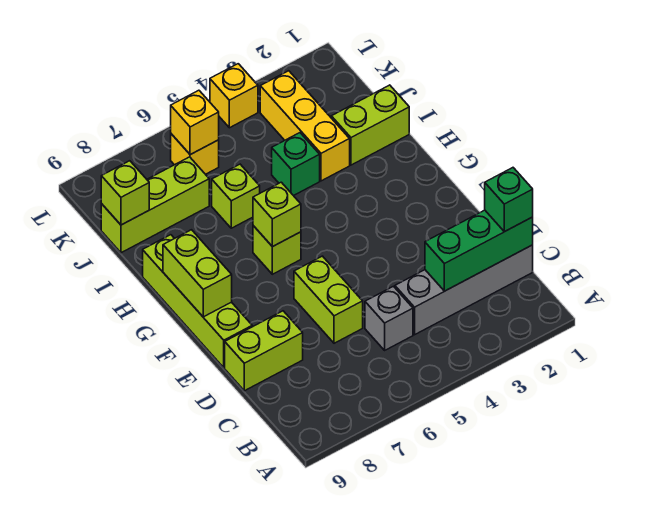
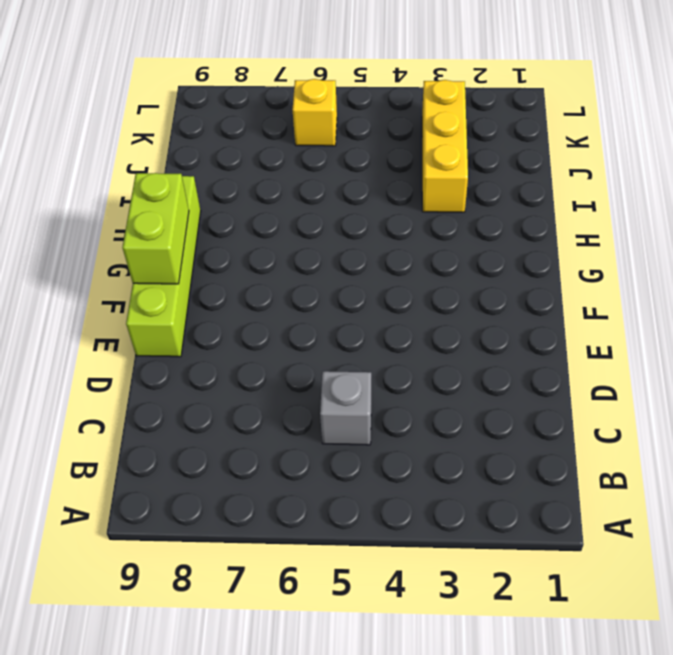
none -> grey 1x4 brick [395,245,533,335]
none -> lime 1x2 brick [294,256,363,343]
none -> lime 1x2 brick [225,311,303,391]

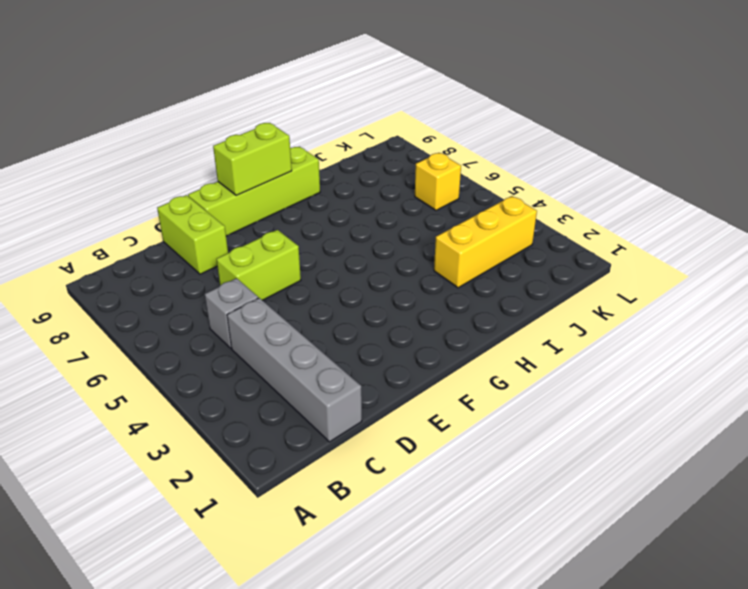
none -> lime 1x1 brick [253,226,301,274]
none -> lime 1x2 brick [331,85,409,165]
none -> green 1x1 brick [272,133,320,196]

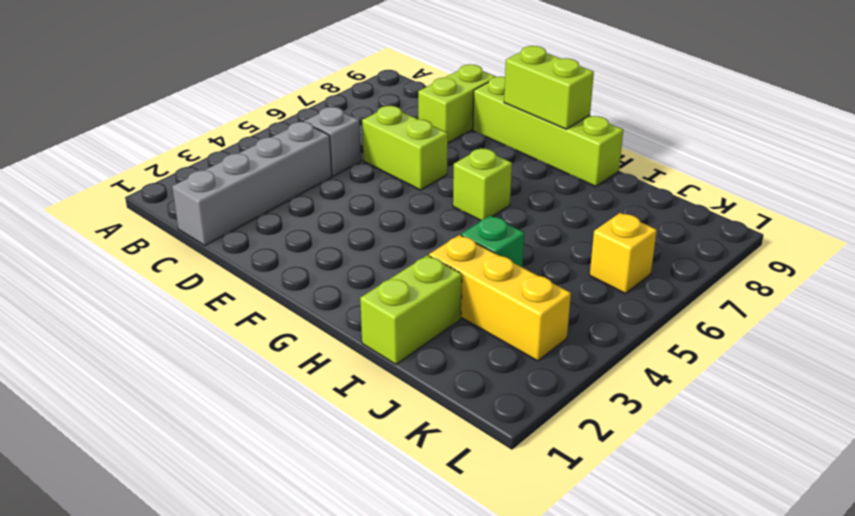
none -> lime 1x1 brick [212,164,260,228]
none -> lime 1x3 brick [101,157,209,253]
none -> yellow 1x1 brick [210,64,258,128]

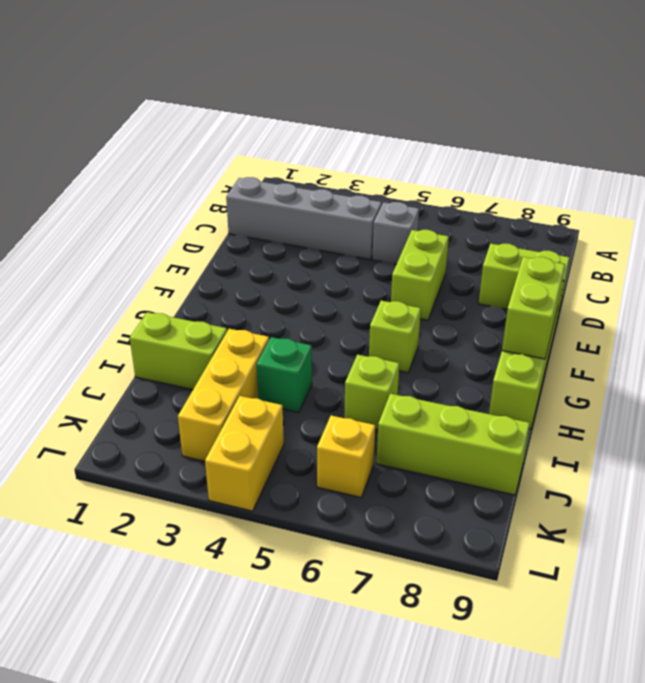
yellow 1x2 brick [205,396,284,511] -> yellow 1x1 brick [210,64,258,128]
none -> green 1x3 brick [425,210,533,291]
none -> lime 1x1 brick [253,182,301,247]
none -> lime 1x1 brick [101,161,149,225]

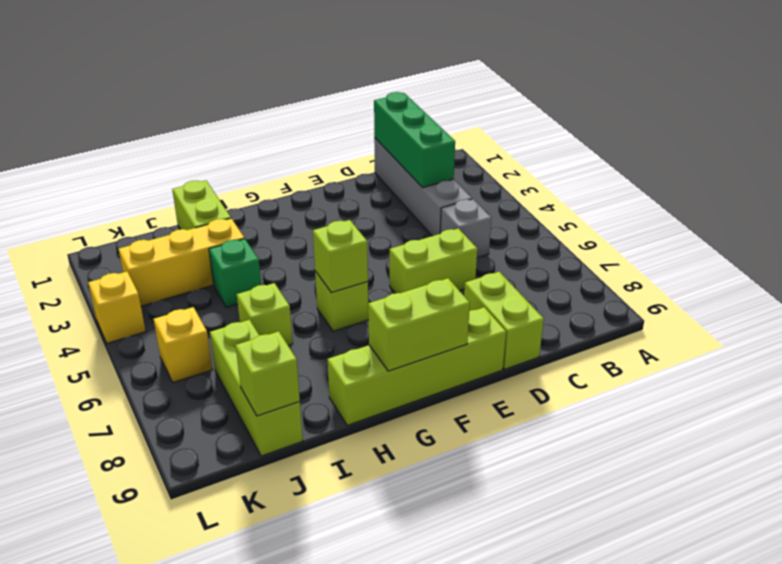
none -> yellow 1x1 brick [171,90,219,155]
none -> green 1x1 brick [485,168,533,232]

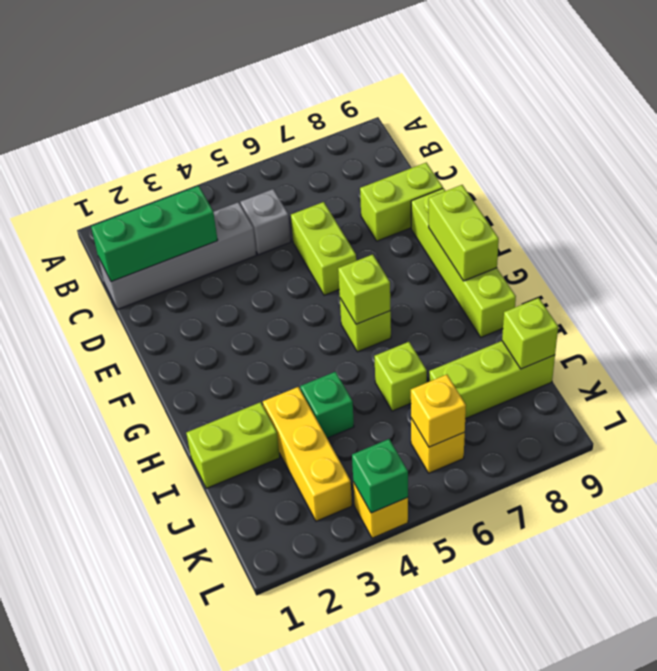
green 1x1 brick [352,439,408,513] -> green 1x1 brick moved to [485,168,533,232]

